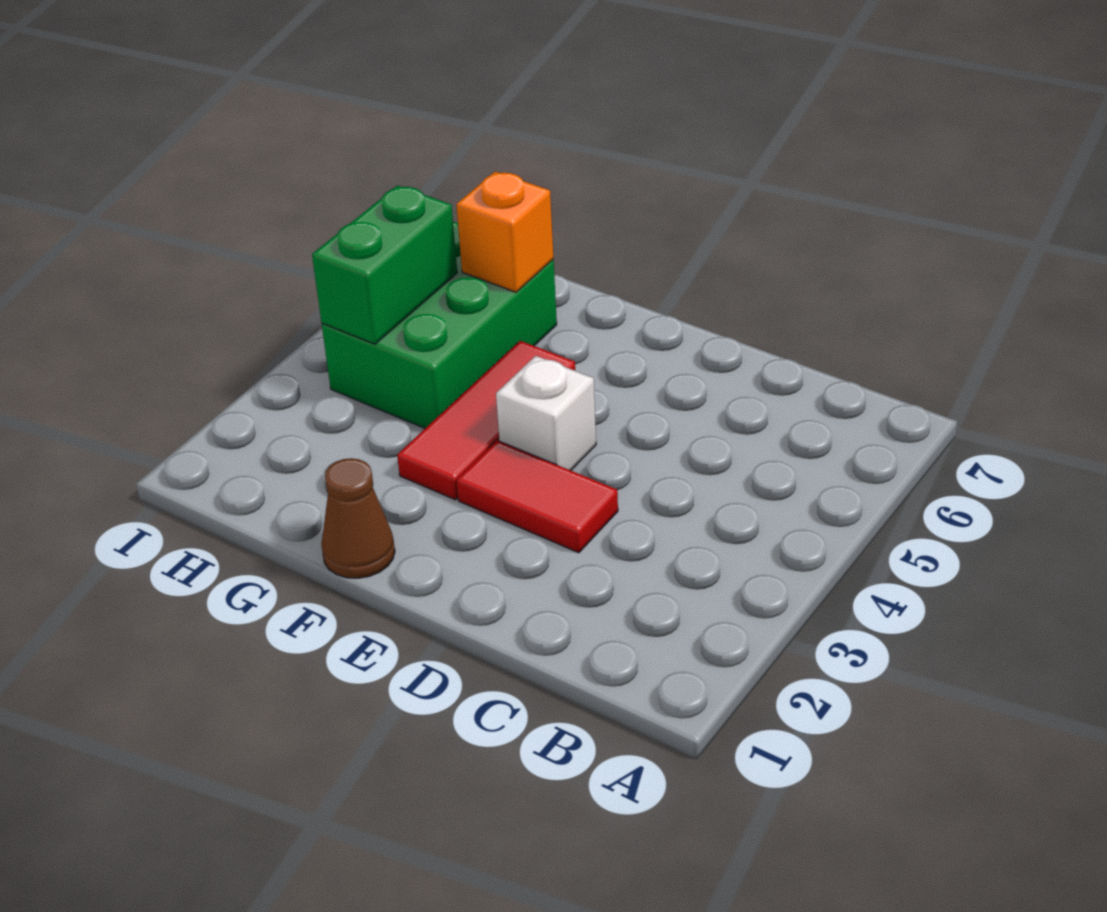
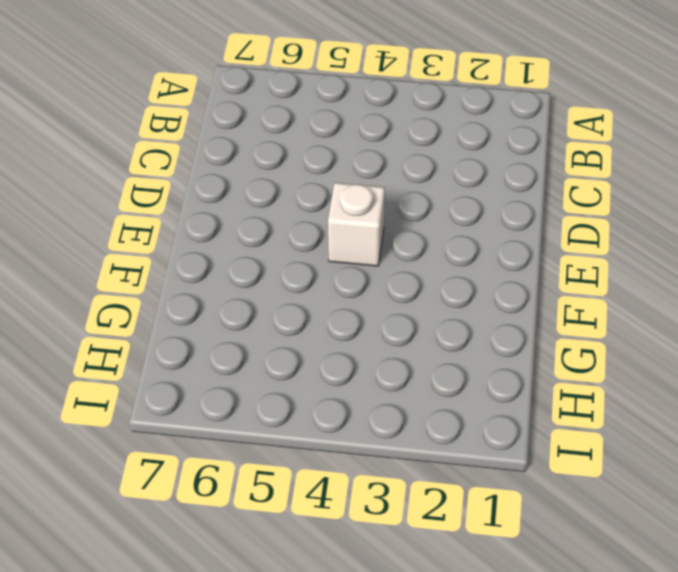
none -> red 1x2 tile [457,441,618,553]
none -> brown 1x1 cone [321,458,395,578]

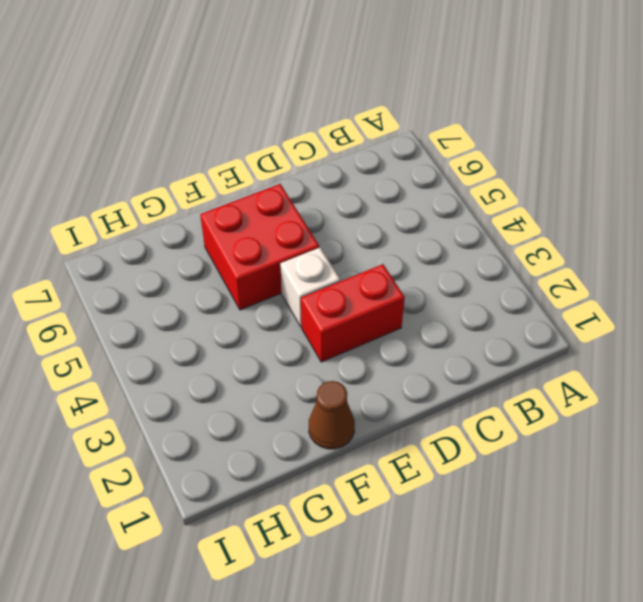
red 1x2 brick [301,264,405,362] -> red 1x2 tile [457,441,618,553]
red 2x2 brick [200,184,319,310] -> red 1x3 tile [397,341,575,500]
none -> green 2x3 brick [322,222,557,428]
none -> orange 1x1 brick [456,172,554,292]

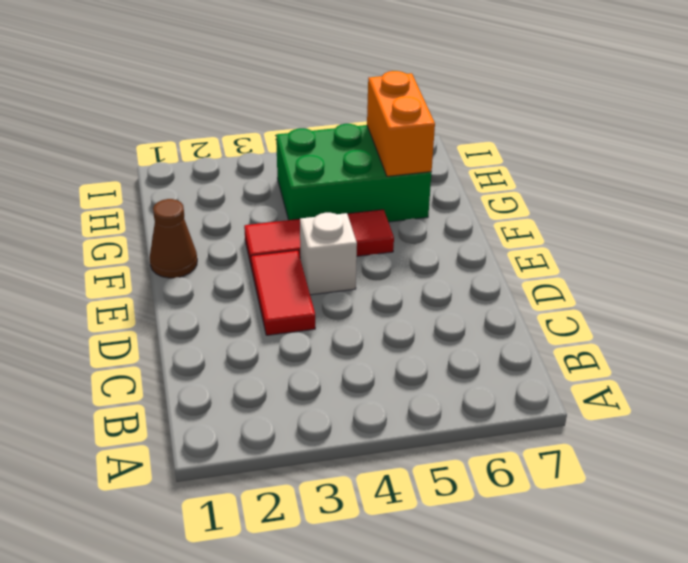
orange 1x2 brick [367,71,435,176] -> orange 1x1 brick [456,172,554,292]
none -> green 1x2 brick [312,185,457,344]

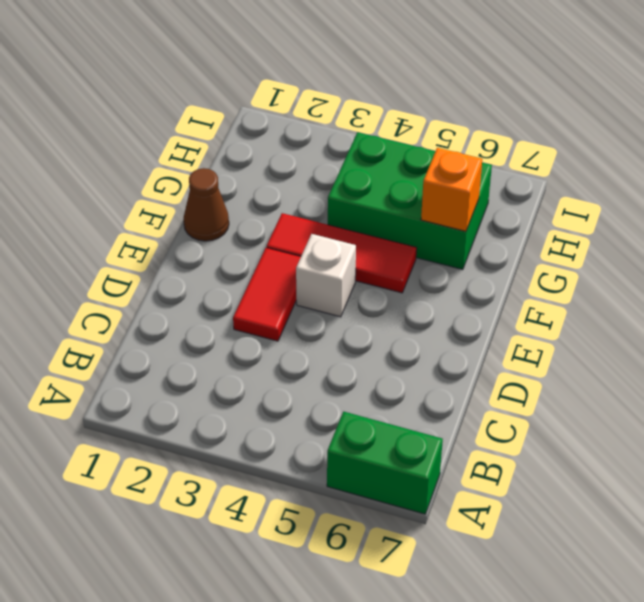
green 1x2 brick [327,412,443,514] -> green 1x2 brick moved to [312,185,457,344]

